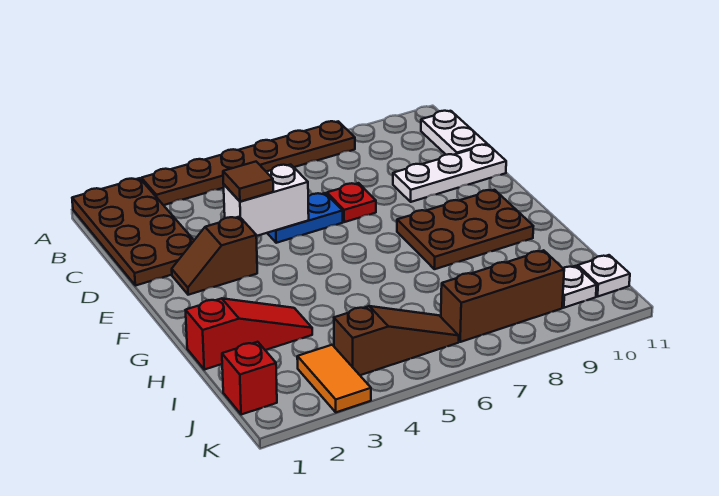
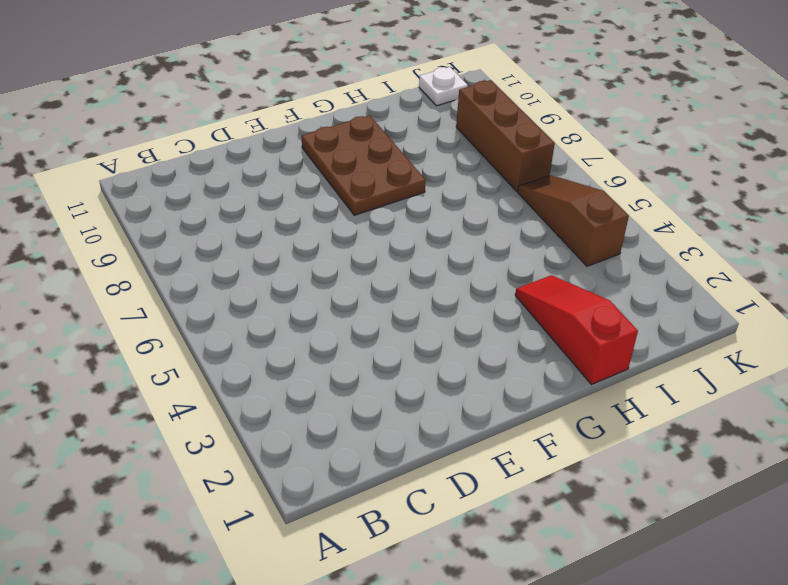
none -> brown 2x4 plate [72,178,194,286]
none -> brown 1x6 plate [141,121,355,205]
none -> white 1x2 plate [421,111,487,155]

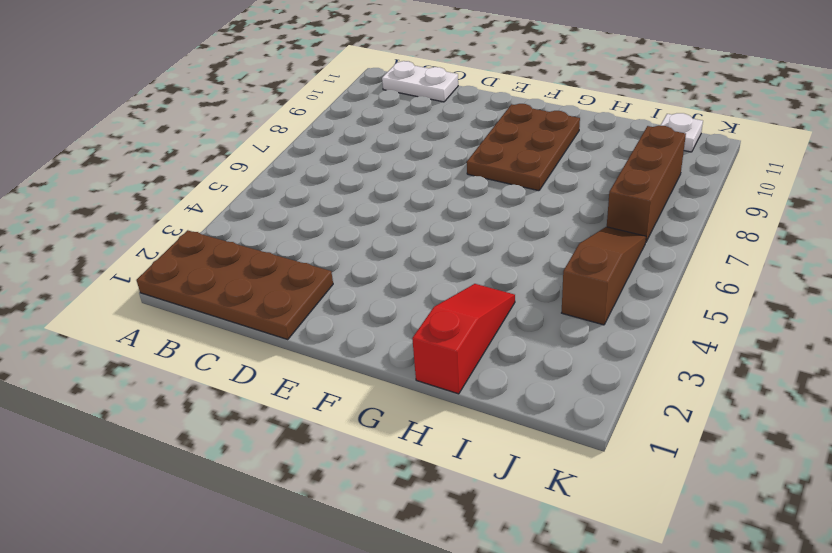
none -> brown 1x6 plate [141,121,355,205]
none -> blue 1x2 plate [268,193,343,243]
none -> red 1x1 plate [327,183,376,222]

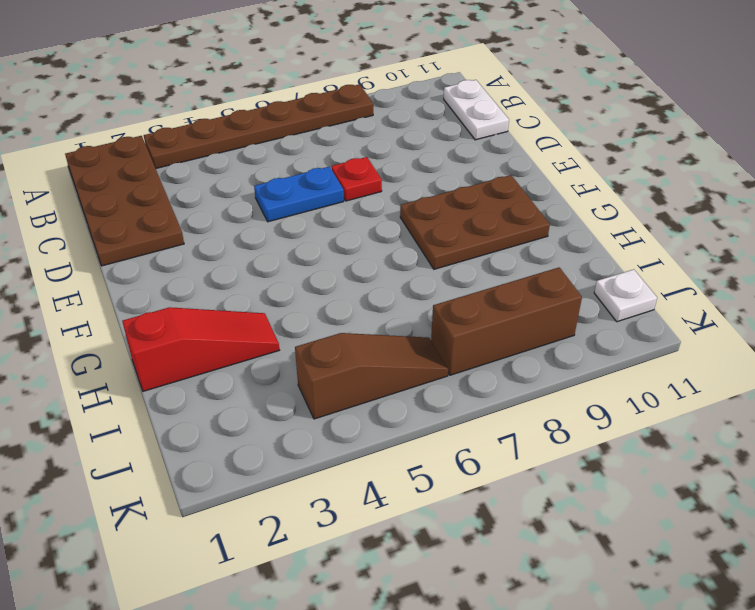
none -> white 1x3 plate [393,145,506,202]
none -> brown 1x2 slope [172,217,257,295]
none -> red 1x1 brick [222,342,277,415]

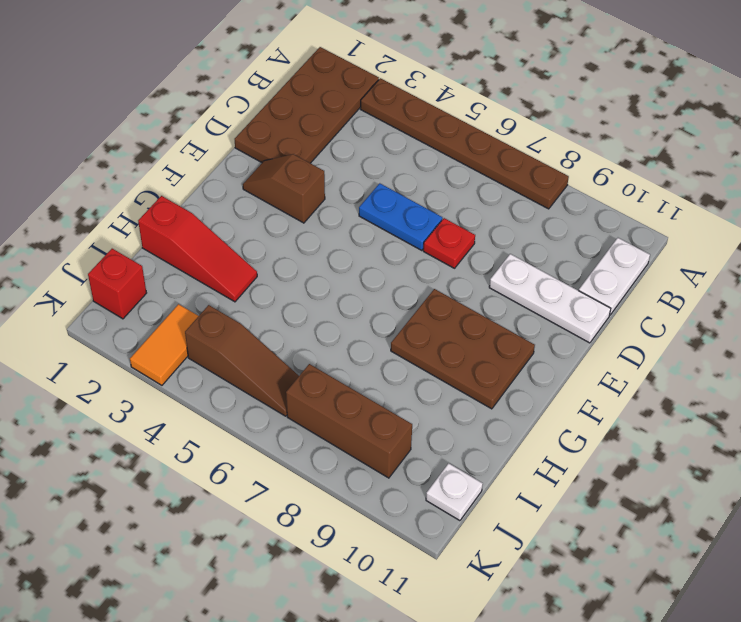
none -> white 1x1 plate [562,266,597,308]
none -> white 1x2 brick [224,165,309,236]
none -> brown 1x1 tile [223,162,273,201]

